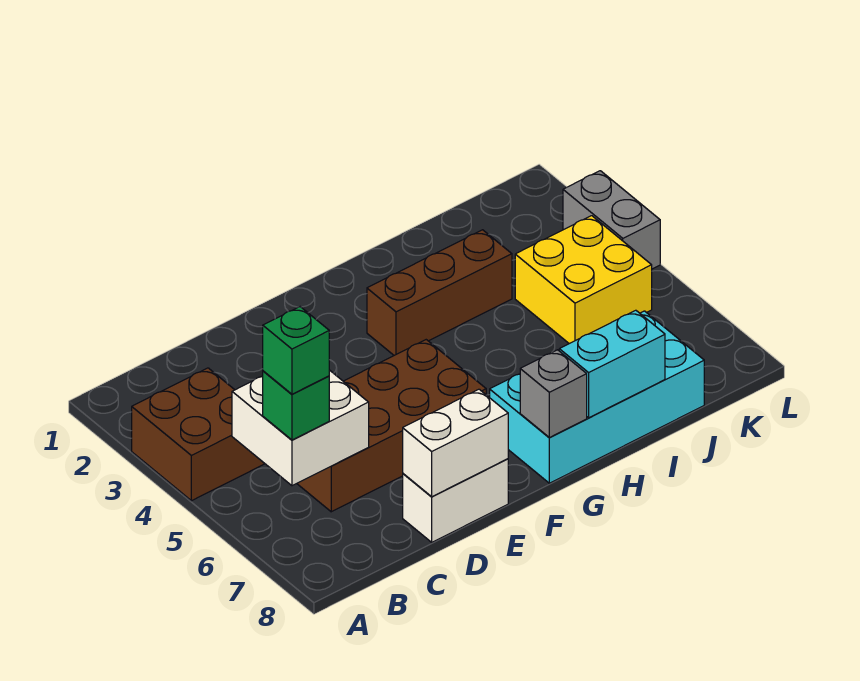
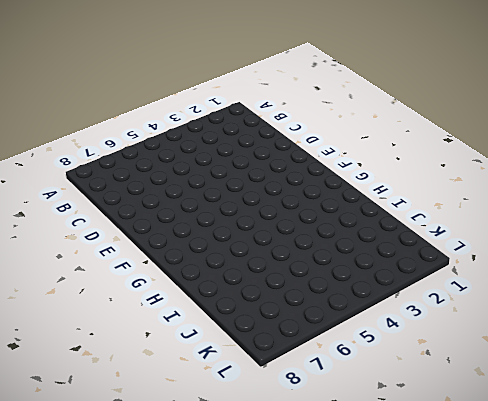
none -> brown 2x2 brick [132,368,265,501]
none -> brown 2x4 brick [297,340,486,512]
none -> white 1x2 brick [403,459,508,542]

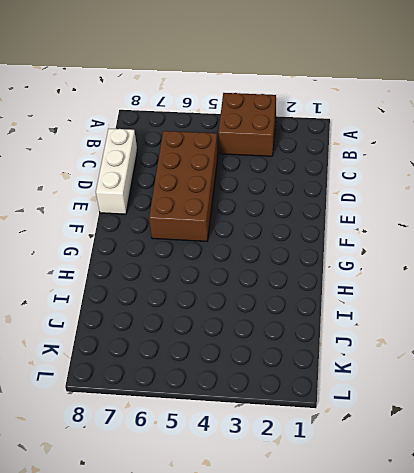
white 1x3 brick [96,129,137,214] -> white 1x2 brick [403,459,508,542]
none -> brown 1x3 brick [367,230,512,355]
none -> cyan 2x4 brick [490,311,704,483]
none -> yellow 2x2 brick [515,216,652,344]

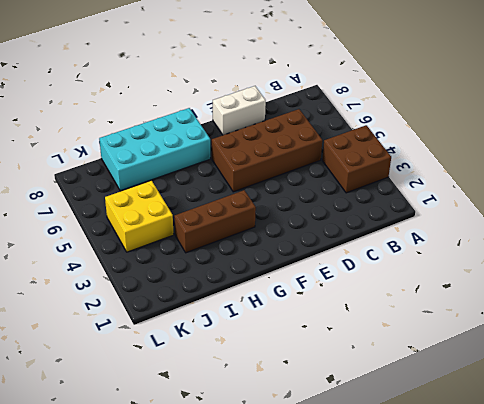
none -> grey 1x2 brick [563,171,660,269]
none -> white 2x2 brick [232,370,369,486]
none -> white 1x2 brick [403,389,508,497]

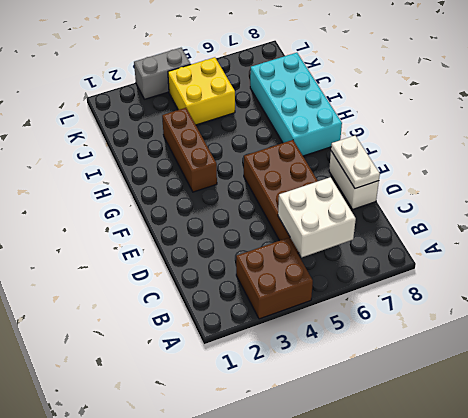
white 1x2 plate [331,136,380,189] -> white 1x2 brick [403,389,508,497]
none -> grey 1x1 brick [520,350,587,438]
none -> cyan 1x2 brick [559,310,665,418]
none -> green 1x1 brick [263,371,329,440]

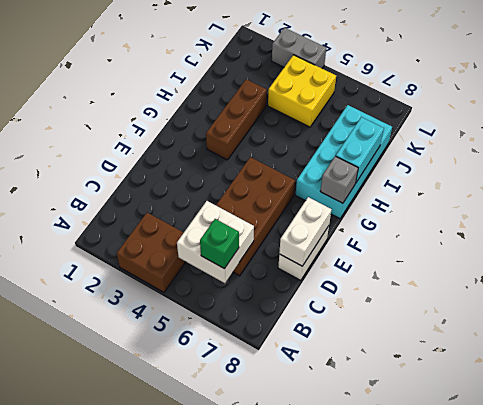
none -> green 1x1 brick [263,307,329,394]

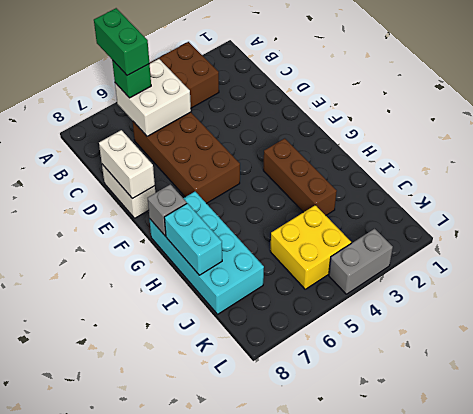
green 1x2 brick [94,8,149,76] -> green 1x1 brick [263,307,329,394]

